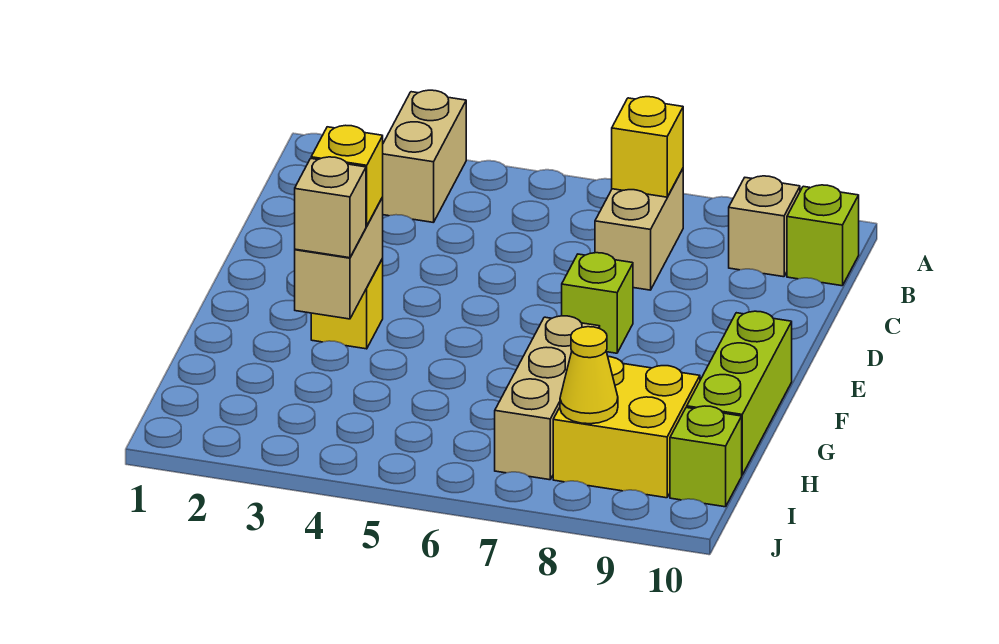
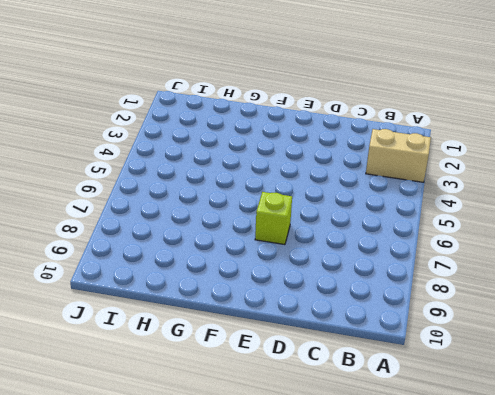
none -> tan 1x2 brick [595,169,683,290]
none -> tan 1x1 brick [729,176,800,277]
none -> lime 1x1 brick [787,185,859,286]

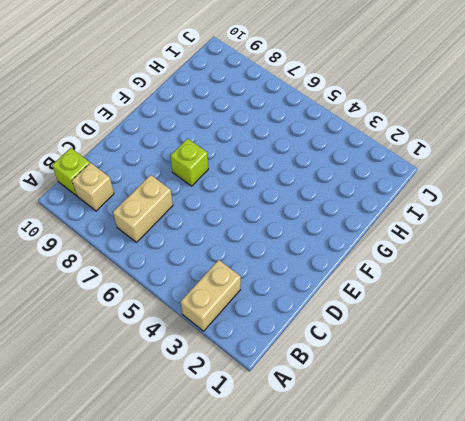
none -> yellow 1x1 brick [311,258,383,349]
none -> lime 1x3 brick [687,311,792,475]
none -> tan 1x3 brick [495,316,600,480]

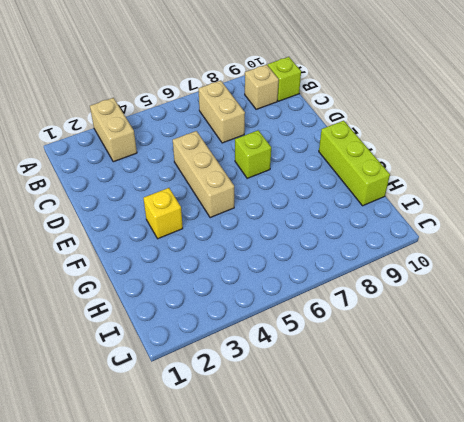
tan 1x3 brick [173,131,234,218] -> tan 1x3 brick moved to [495,316,600,480]
none -> yellow 2x2 brick [553,357,700,498]
none -> lime 1x1 brick [670,406,742,507]
none -> yellow 1x1 brick [612,97,683,197]

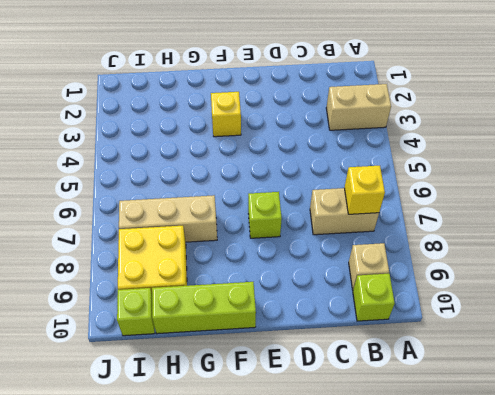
none -> tan 1x2 brick [295,197,383,319]
none -> yellow 1x1 cone [560,327,618,424]
none -> yellow 1x1 brick [311,125,383,226]

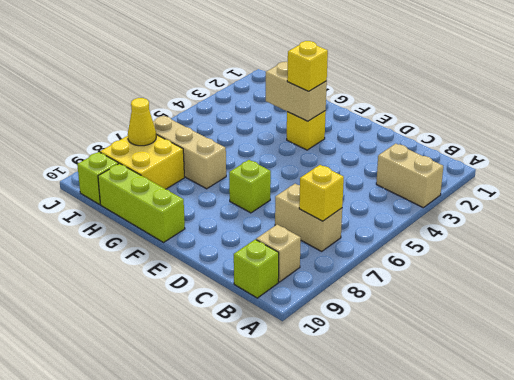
none -> tan 1x1 brick [295,157,366,258]

